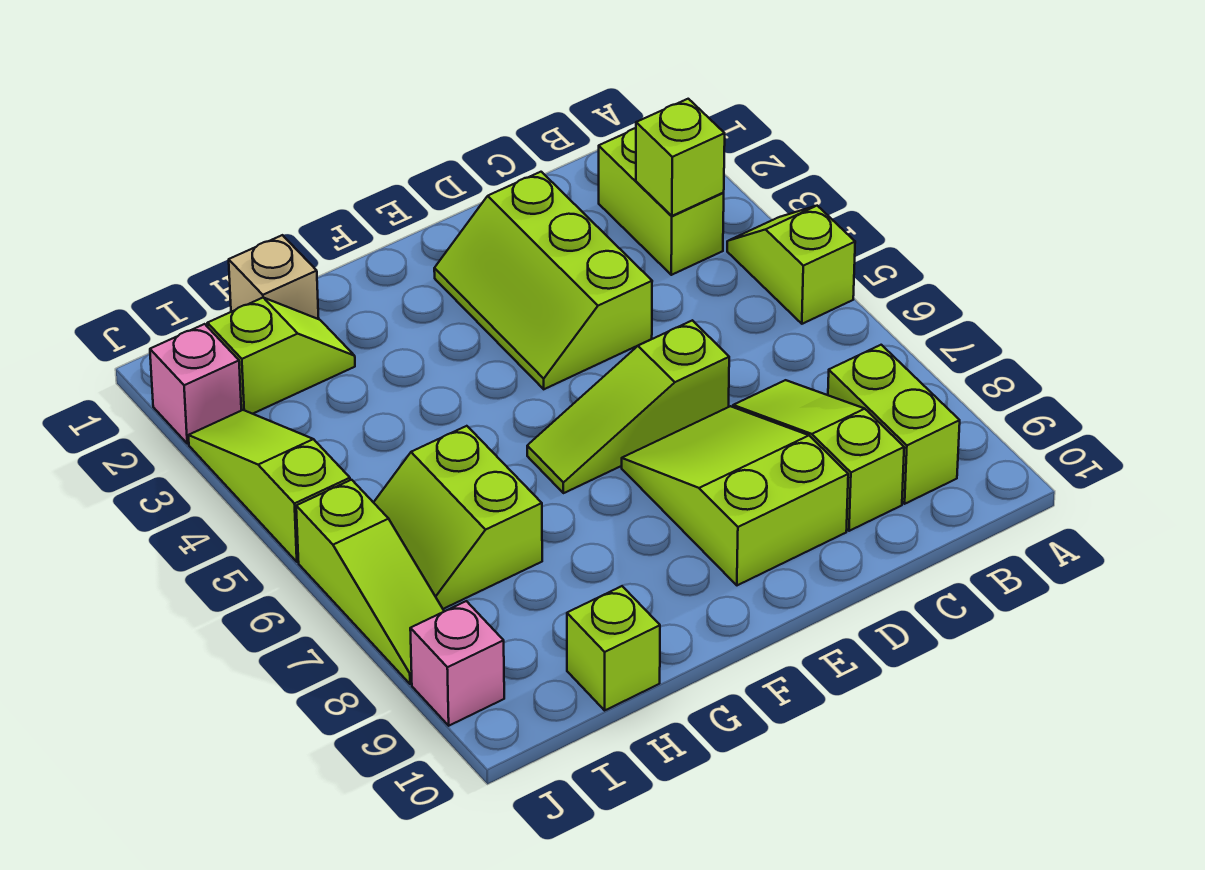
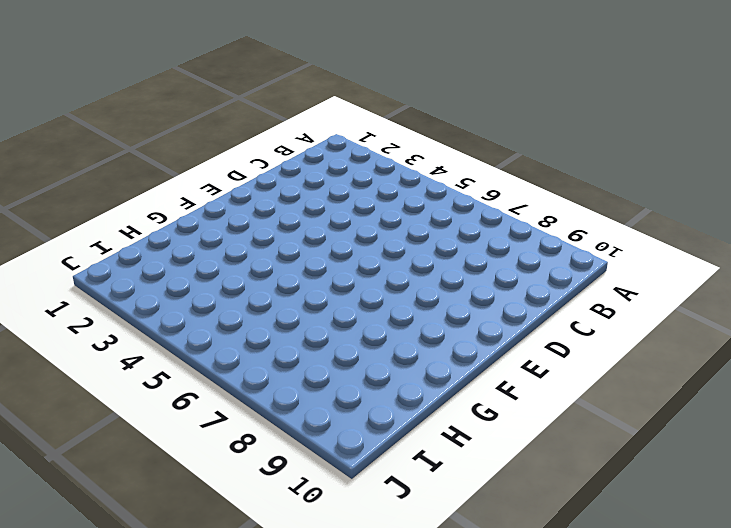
none -> lime 1x2 slope [727,206,855,324]
none -> lime 1x2 brick [599,128,724,275]
none -> lime 1x2 brick [828,345,960,504]

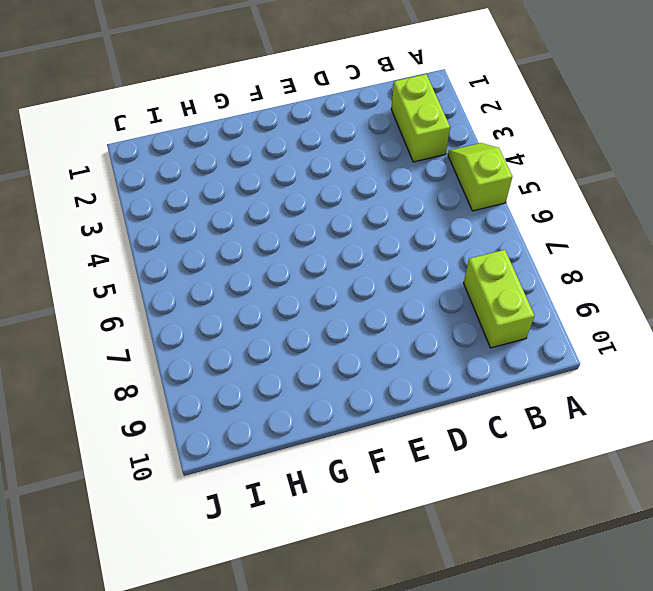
none -> lime 1x3 slope [733,380,904,531]
none -> lime 2x3 slope [434,172,652,389]
none -> lime 1x3 slope [527,320,729,493]

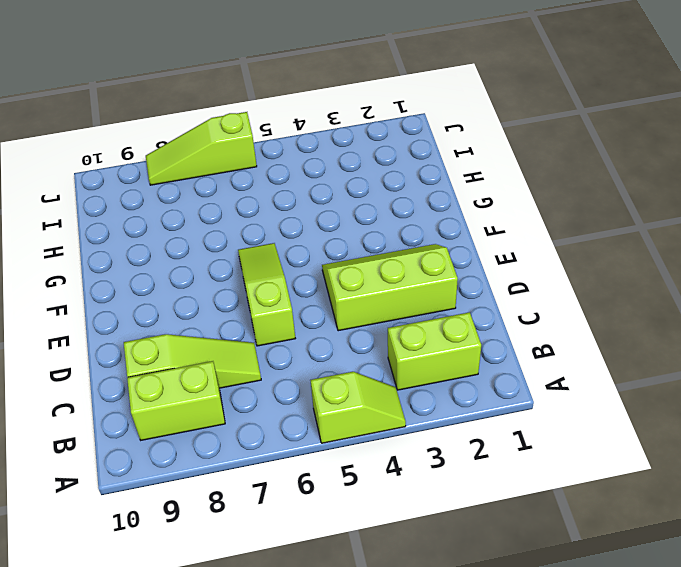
none -> lime 2x3 slope [622,406,848,585]
none -> tan 1x1 brick [229,235,319,319]
none -> lime 1x2 slope [207,298,355,414]

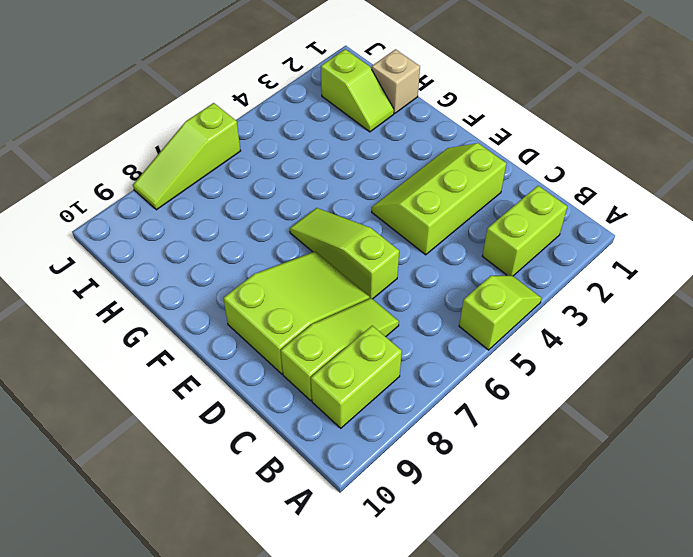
none -> lime 2x2 slope [373,426,542,609]
none -> lime 1x1 brick [567,586,660,710]
none -> pink 1x1 brick [150,324,241,444]

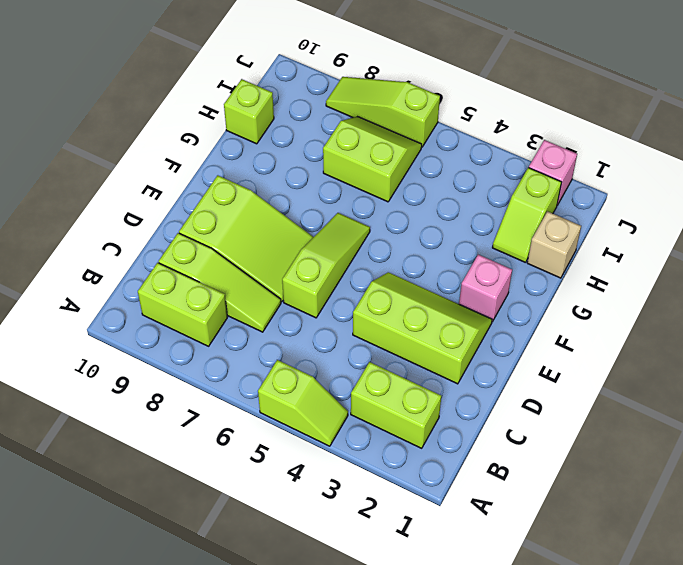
pink 1x1 brick [459,255,512,322] -> pink 1x1 brick moved to [410,601,504,726]
none -> lime 1x3 slope [188,410,350,562]
none -> lime 1x1 brick [636,99,725,216]

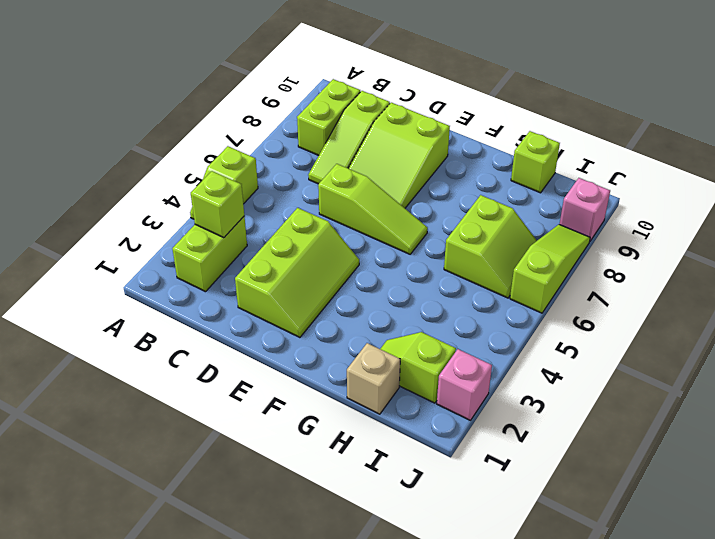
none -> lime 1x3 slope [188,410,350,562]

